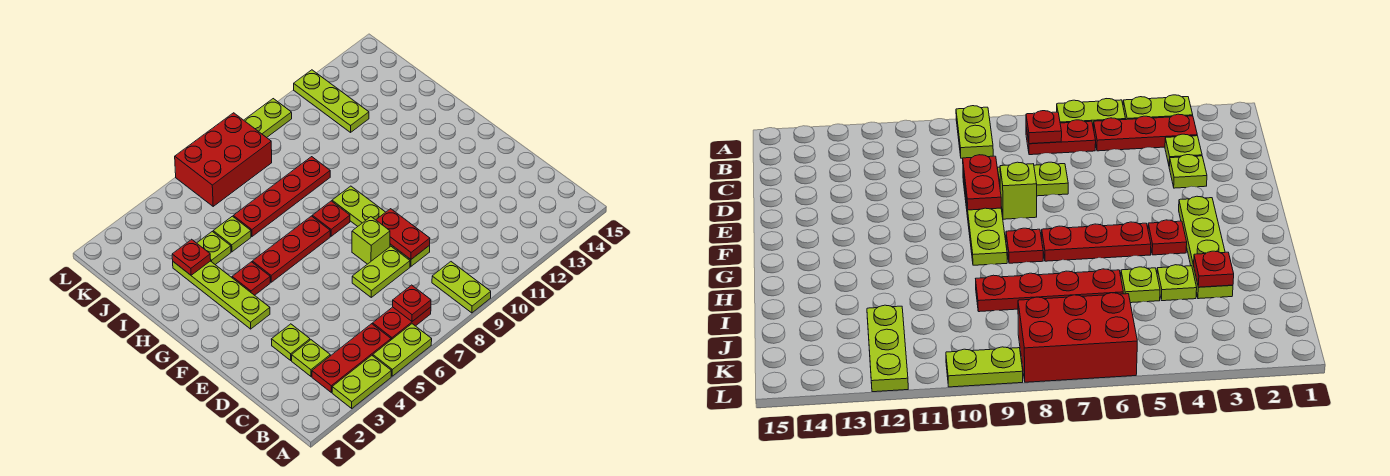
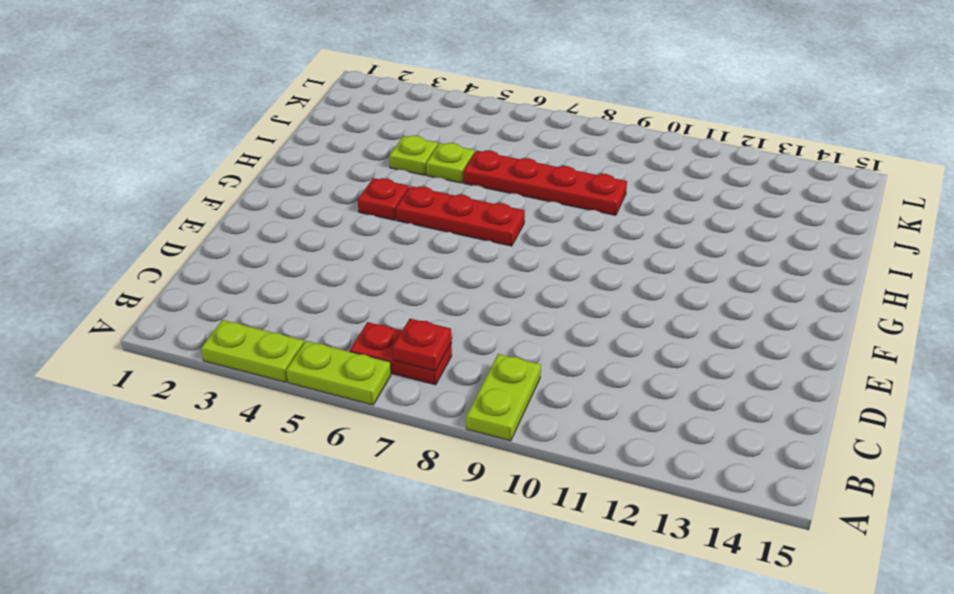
none -> red 1x3 plate [312,324,391,392]
none -> lime 1x1 plate [292,340,330,376]
none -> lime 1x1 plate [271,324,310,360]

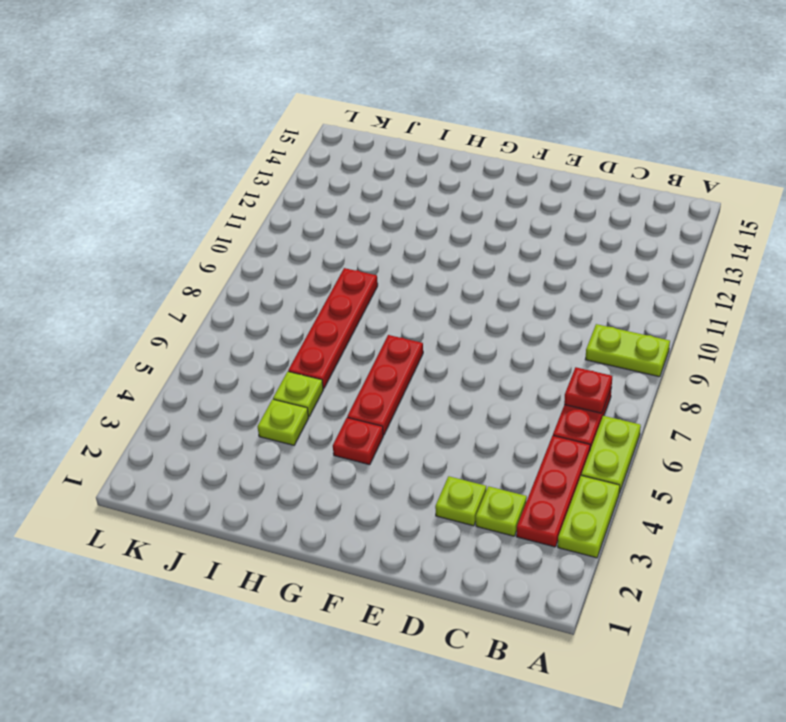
none -> lime 1x2 plate [352,246,410,297]
none -> lime 1x4 plate [332,186,430,267]
none -> lime 1x1 brick [352,217,390,264]

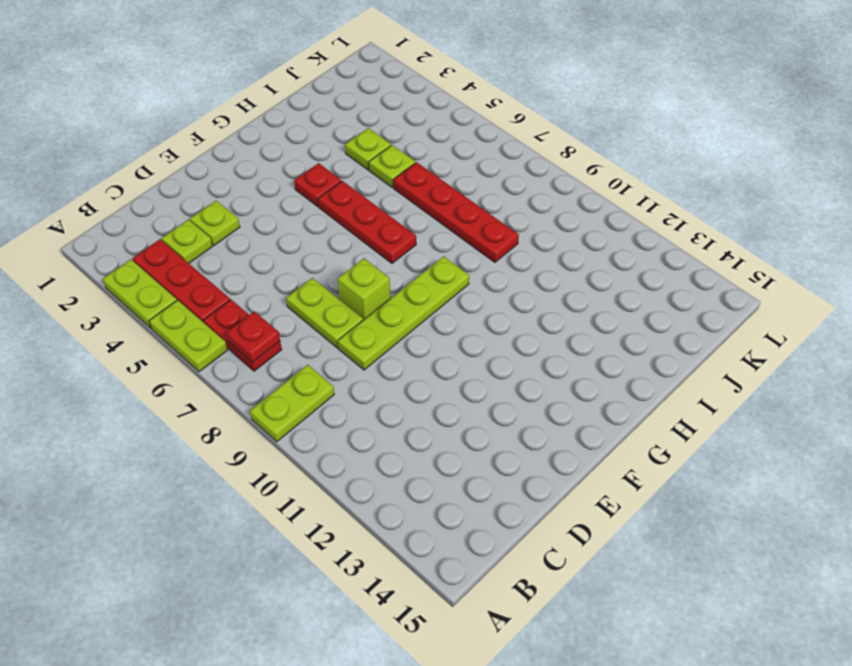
none -> lime 1x4 plate [173,261,270,329]
none -> red 1x1 plate [312,201,350,236]
none -> lime 1x3 plate [294,70,369,132]

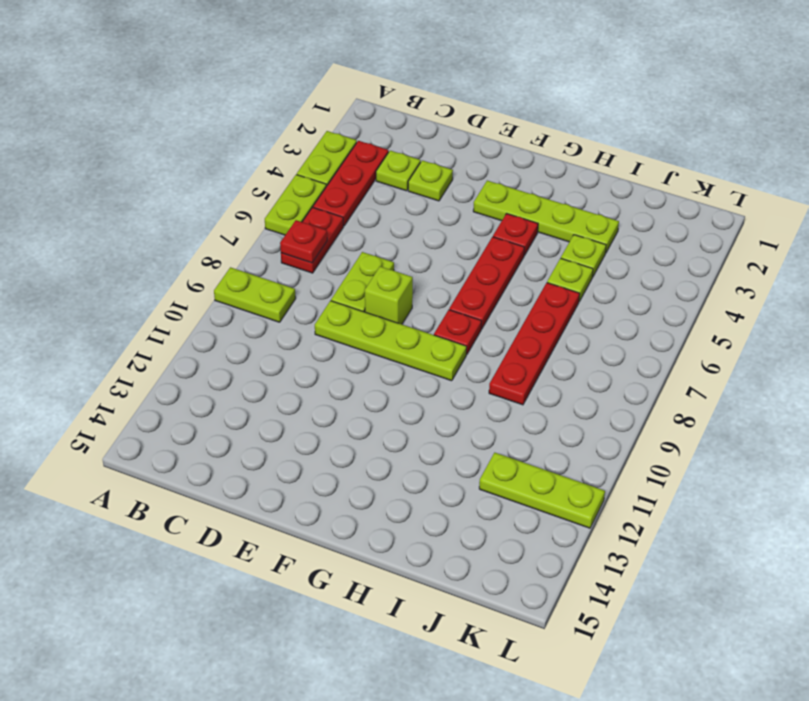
none -> red 2x3 brick [175,113,272,206]
none -> lime 1x2 plate [244,99,292,138]
none -> red 1x2 plate [376,209,430,259]

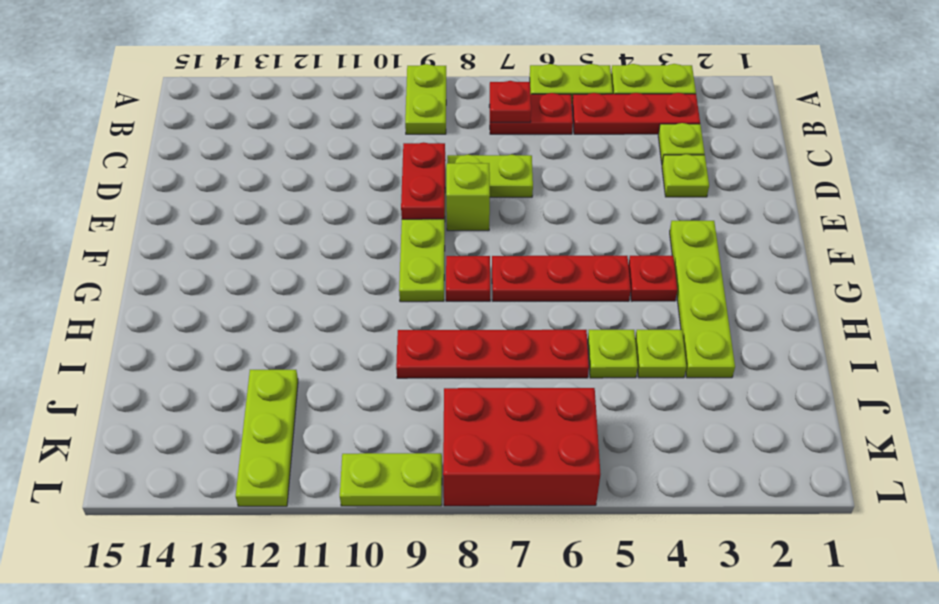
none -> red 1x1 plate [172,239,211,275]

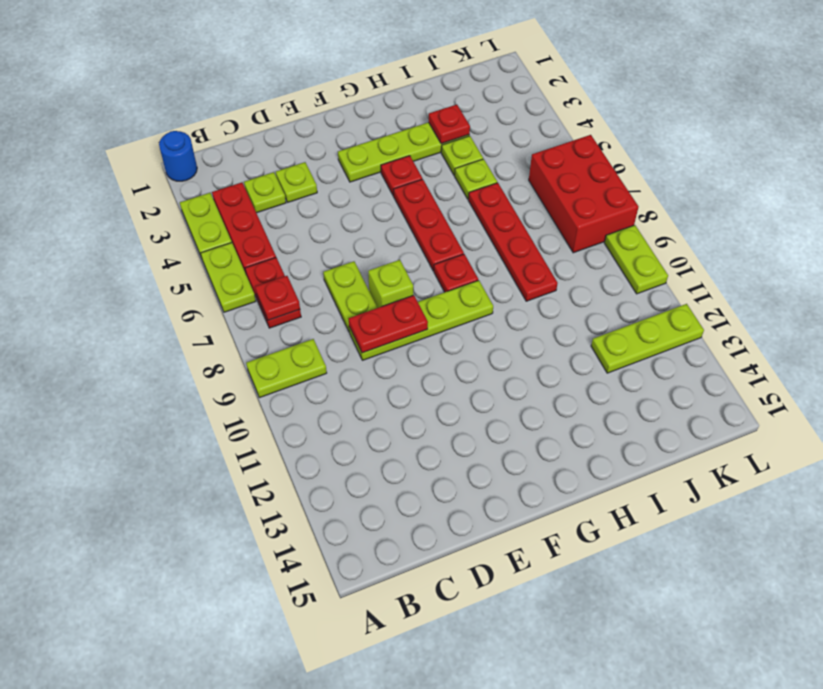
blue 1x1 round brick [159,131,197,181] -> none

